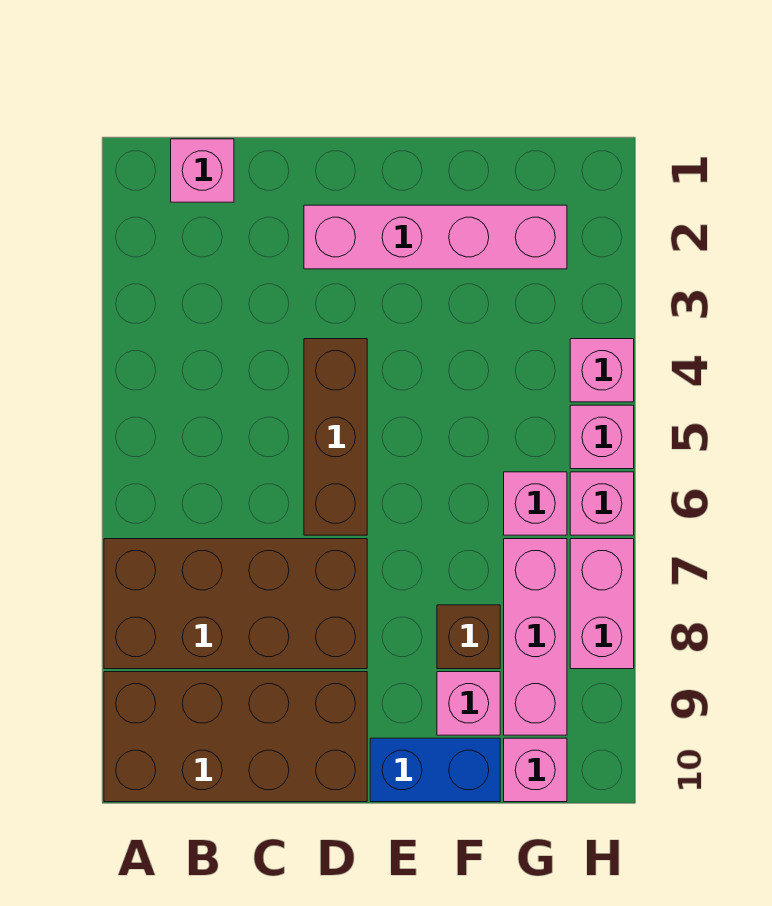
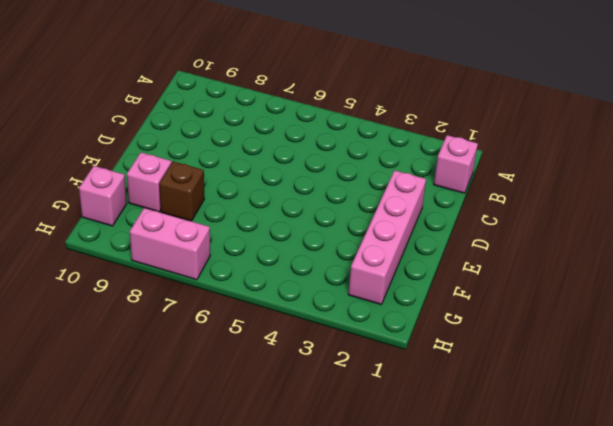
none -> brown 2x4 brick [104,539,367,669]
none -> brown 2x4 brick [104,672,367,802]
none -> brown 1x3 brick [304,339,367,535]

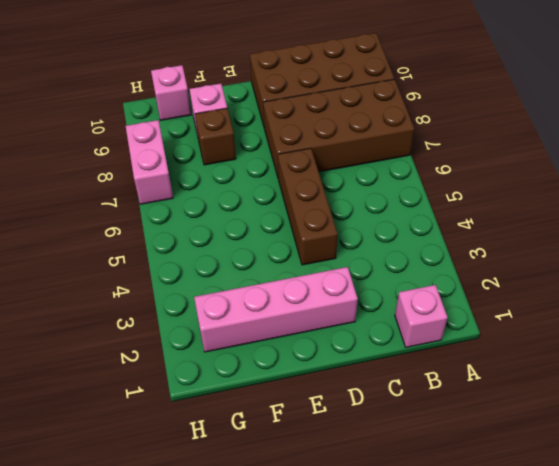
none -> blue 1x2 brick [370,738,500,802]
none -> pink 1x1 brick [504,472,567,535]
none -> pink 1x3 brick [504,539,567,735]

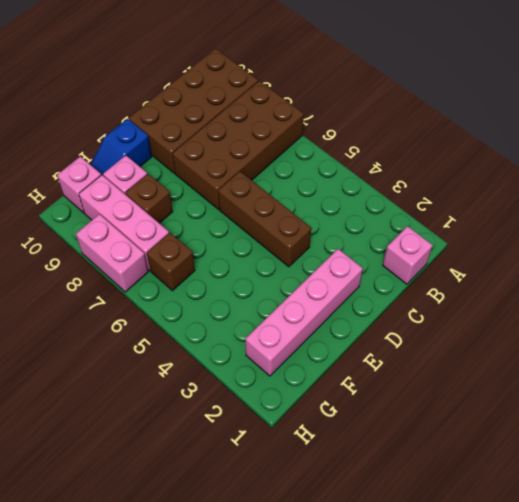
blue 1x2 slope [91,119,152,176] -> blue 1x2 brick [370,738,500,802]
brown 1x1 brick [147,233,195,291] -> pink 1x1 brick [504,472,567,535]
none -> pink 1x1 brick [570,339,634,402]
none -> pink 1x1 brick [570,405,634,469]
none -> pink 1x1 brick [570,472,634,535]

